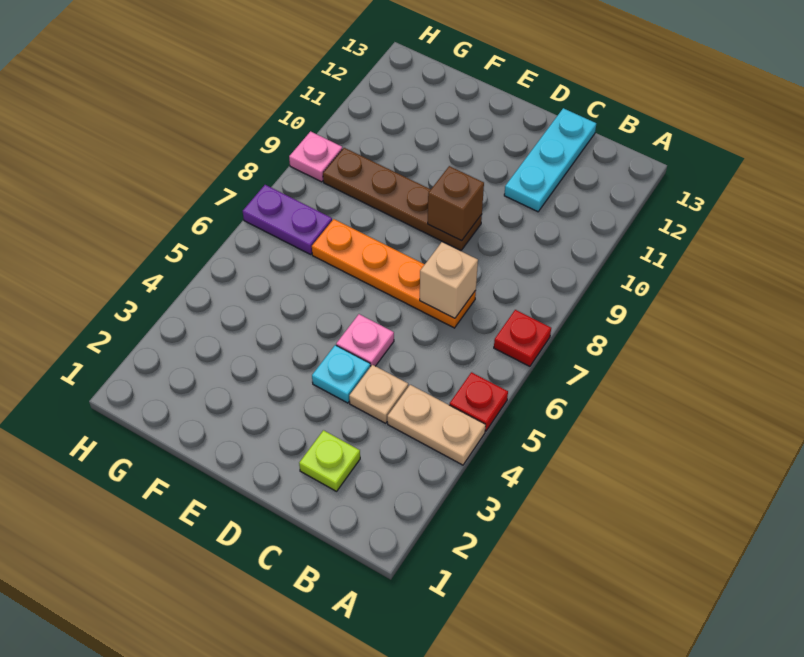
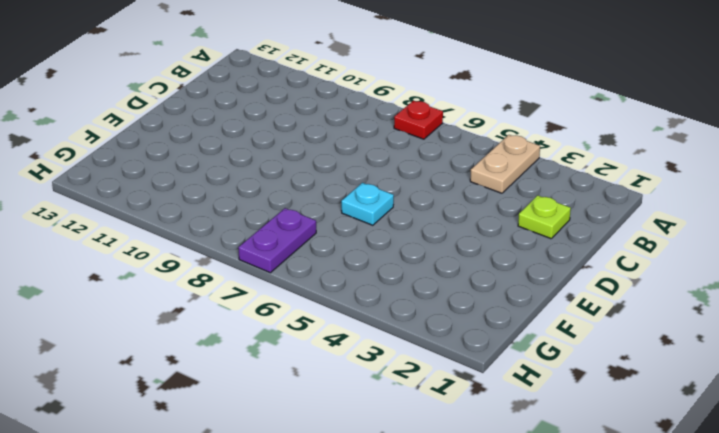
cyan 1x1 plate [341,183,394,225] -> cyan 1x1 plate moved to [312,345,371,403]
none -> red 1x1 plate [450,372,508,431]
none -> tan 1x1 plate [349,365,408,423]
none -> orange 1x4 plate [312,219,476,328]

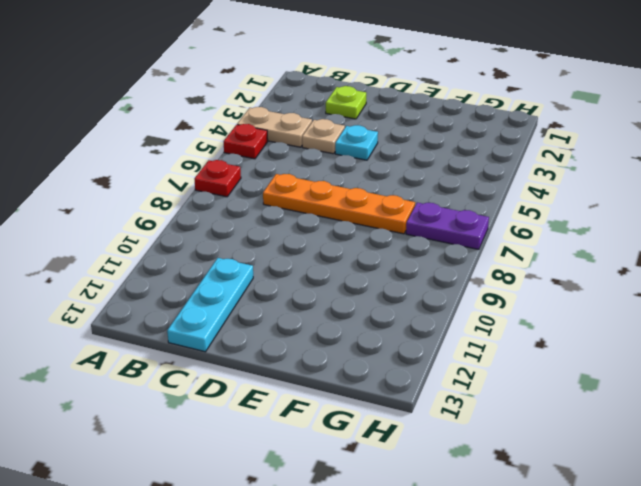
none -> pink 1x1 plate [336,314,394,366]
none -> brown 1x4 plate [323,148,482,250]
none -> pink 1x1 plate [289,131,342,182]

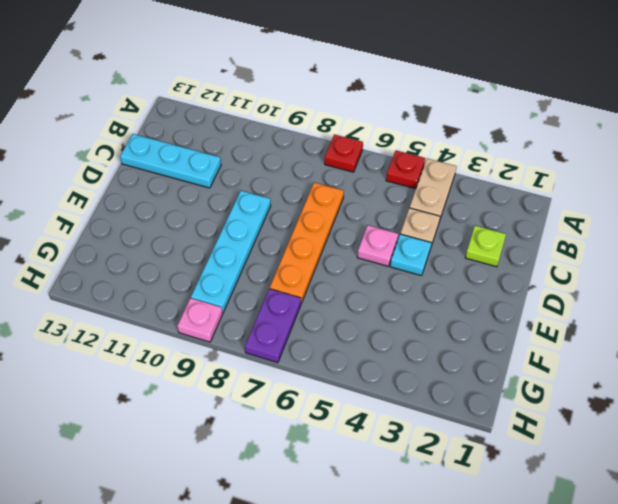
cyan 1x4 plate [191,191,271,313] -> brown 1x4 plate [323,148,482,250]
none -> tan 1x1 brick [420,242,478,318]
none -> brown 1x1 brick [428,166,484,241]

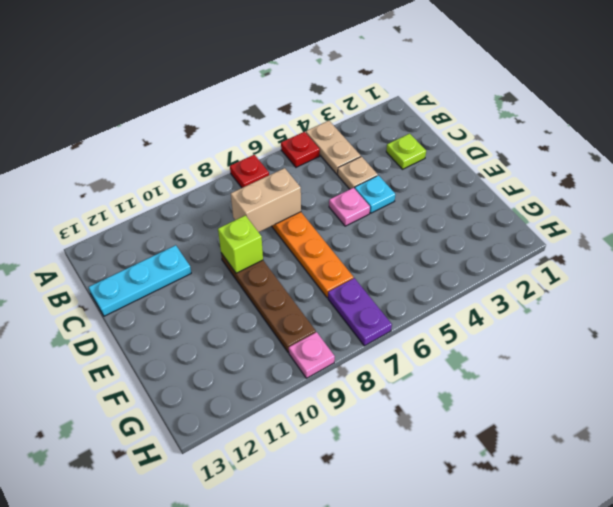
tan 1x2 brick [231,168,301,232] -> tan 1x1 brick [420,242,478,318]
lime 1x1 brick [218,215,263,273] -> brown 1x1 brick [428,166,484,241]

